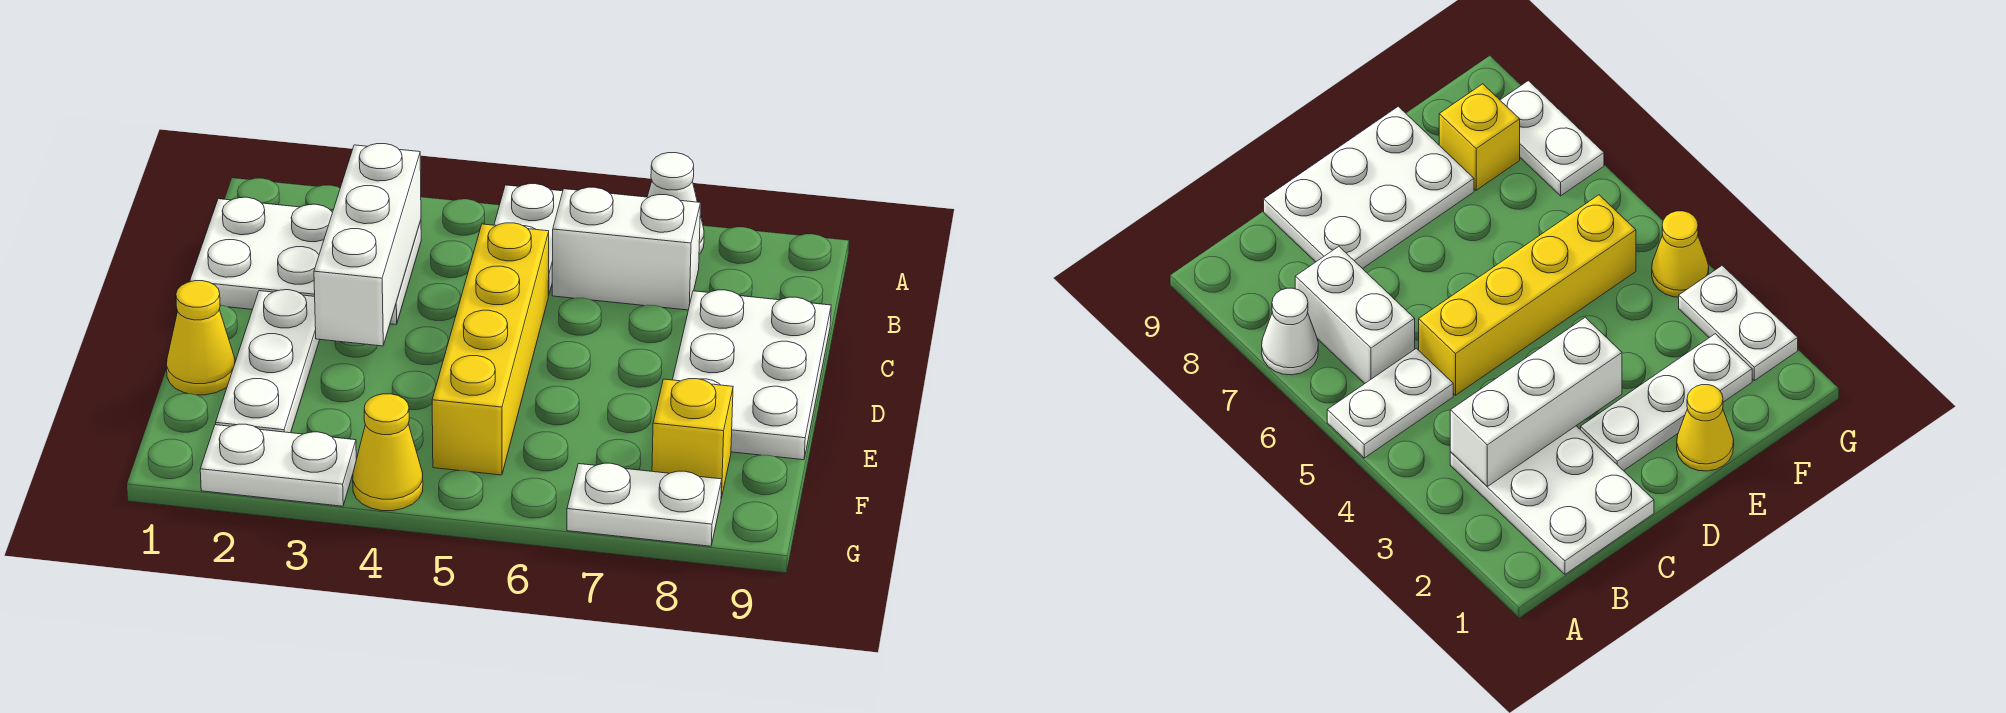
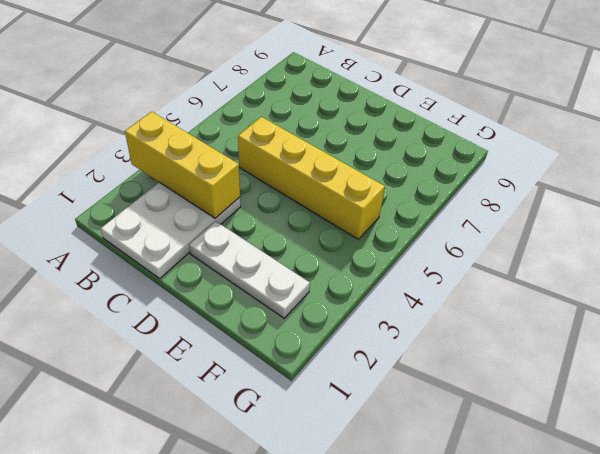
yellow 1x3 brick [125,112,240,218] -> white 1x3 brick [314,144,421,346]
none -> white 1x2 plate [494,184,563,296]
none -> white 1x1 cone [647,153,704,254]
none -> white 1x2 brick [552,187,701,310]

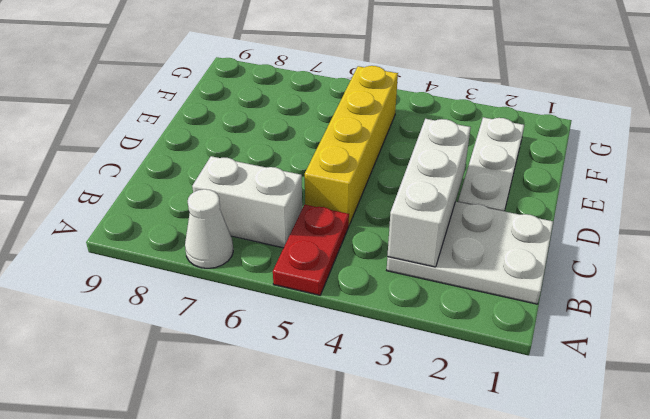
red 1x2 plate [273,205,349,295] -> white 1x2 plate [494,184,563,296]
none -> white 2x3 plate [673,290,831,460]
none -> yellow 1x1 cone [167,281,235,395]
none -> yellow 1x1 brick [652,379,733,498]

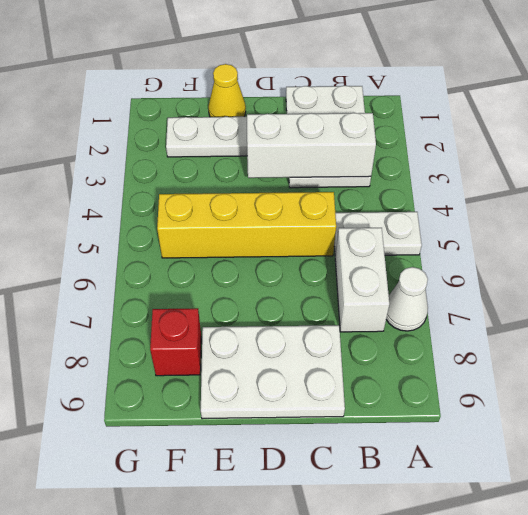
red 1x1 brick [150,308,201,376] -> yellow 1x1 brick [652,379,733,498]
none -> white 1x2 plate [200,424,356,506]
none -> yellow 1x1 cone [353,394,423,511]
none -> white 1x2 plate [567,463,722,546]

